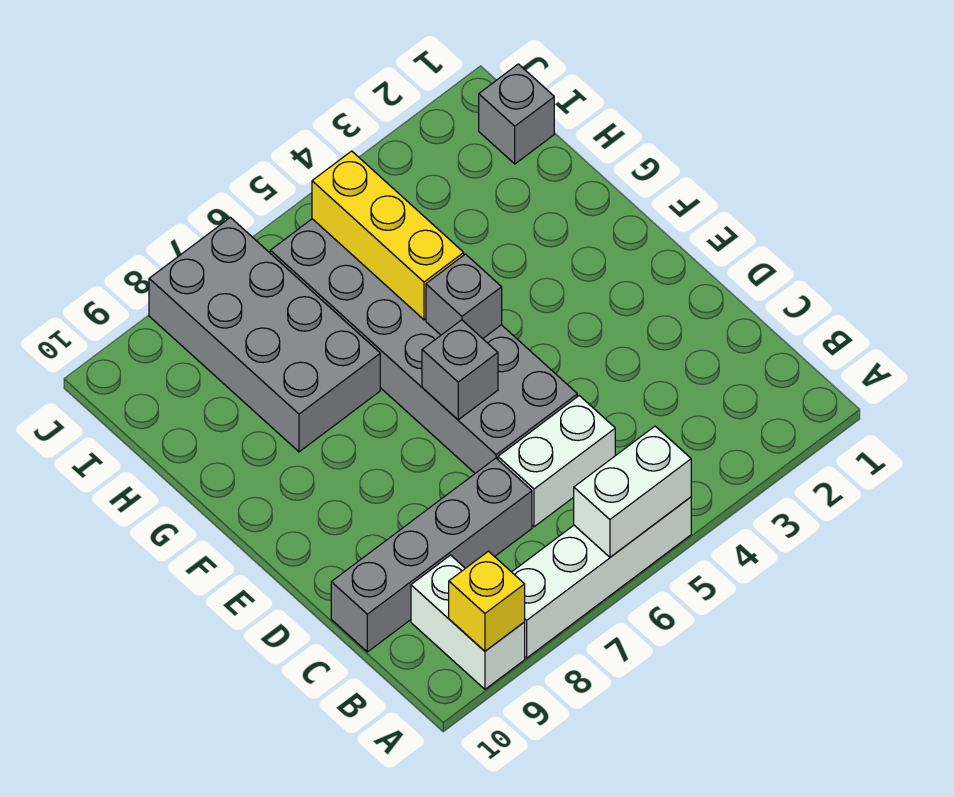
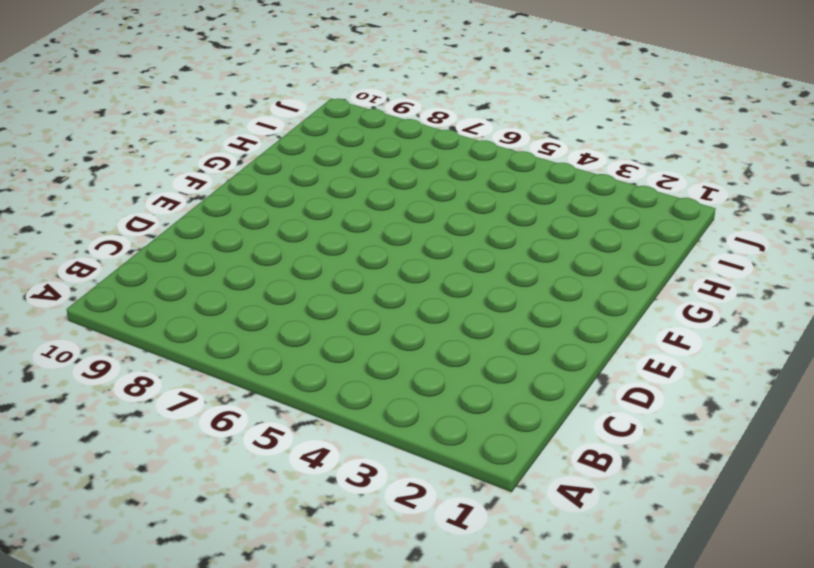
none -> white 1x4 brick [512,497,691,658]
none -> white 1x2 brick [411,555,525,689]
none -> white 1x2 brick [498,396,615,527]

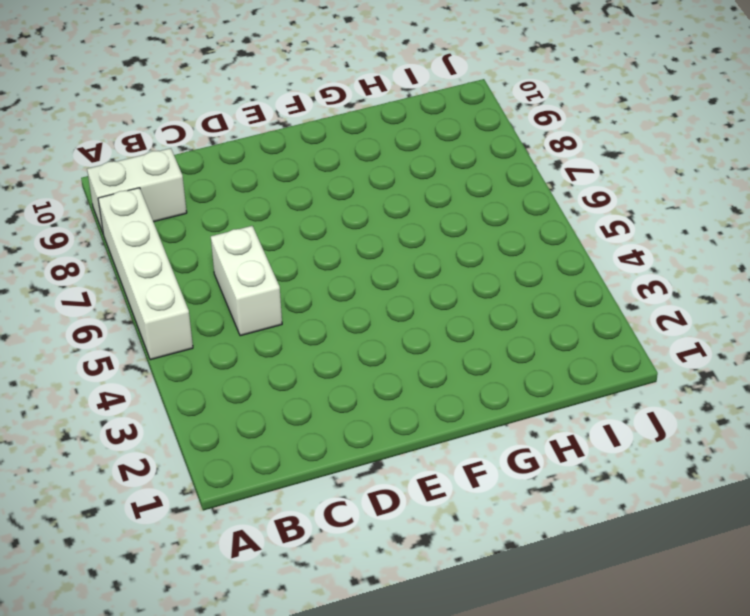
none -> grey 1x4 brick [331,458,532,652]
none -> grey 2x6 brick [270,219,577,473]
none -> grey 2x4 brick [149,218,380,452]

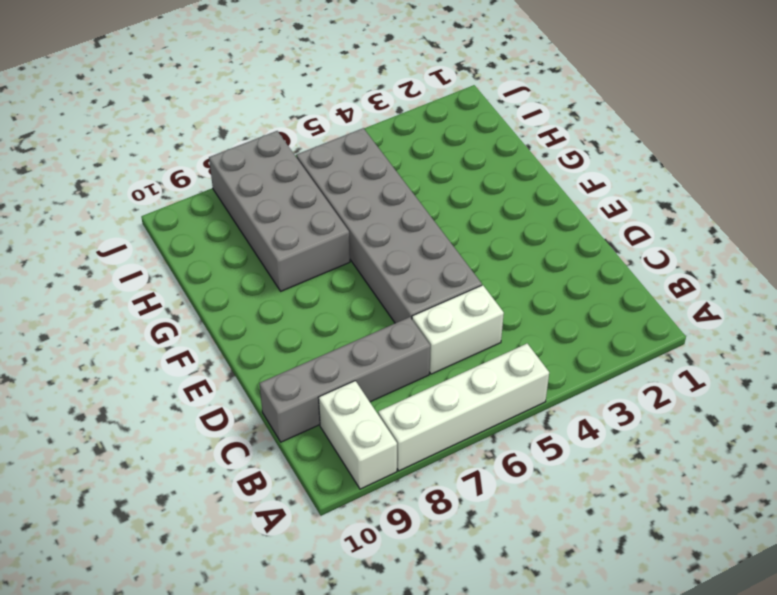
none -> grey 1x1 brick [479,64,554,164]
none -> white 1x2 brick [574,426,691,557]
none -> yellow 1x1 brick [449,551,525,651]

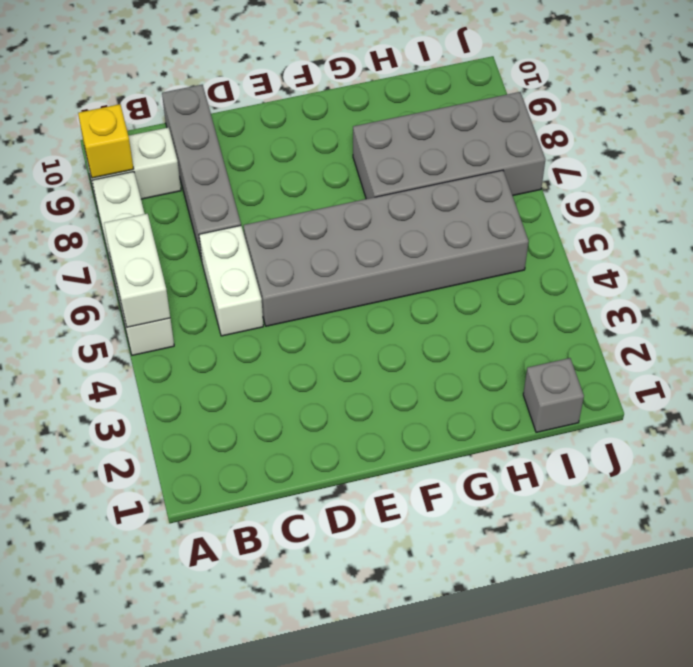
none -> grey 1x1 brick [422,320,498,420]
none -> grey 1x1 brick [426,254,502,339]
none -> yellow 1x3 brick [312,151,464,320]

